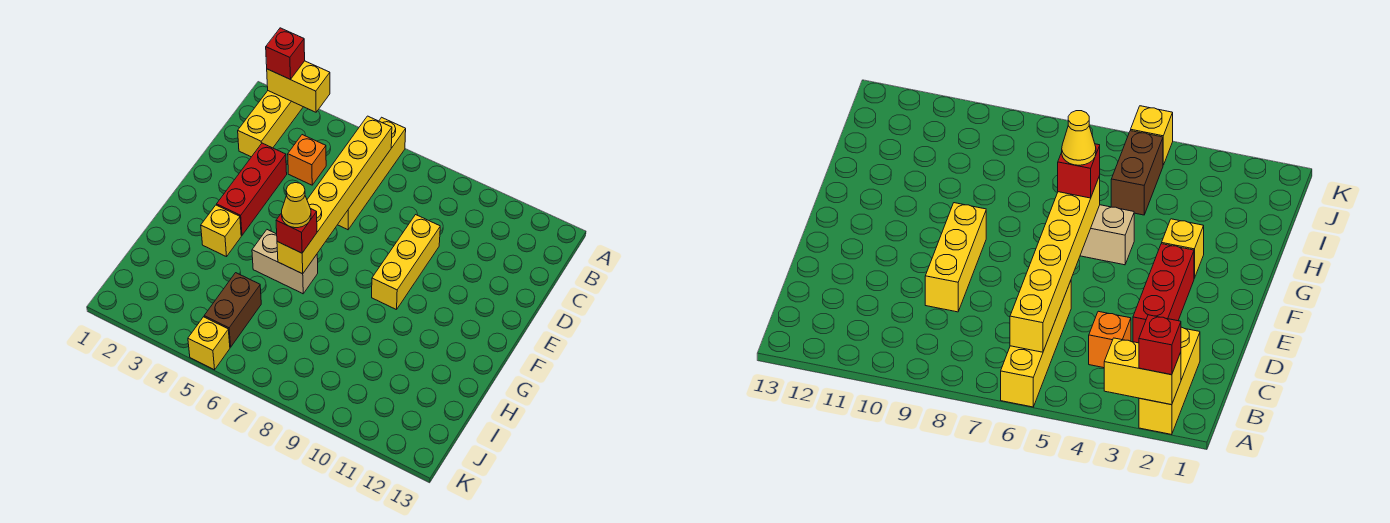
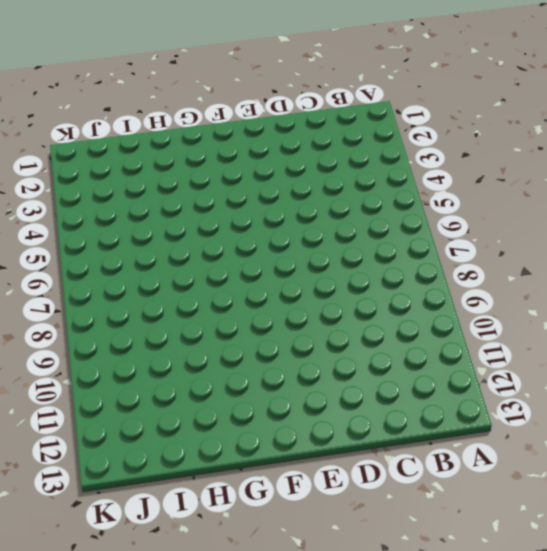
none -> yellow 1x3 brick [238,91,303,157]
none -> yellow 1x4 brick [338,117,406,230]
none -> orange 1x1 brick [288,135,326,185]

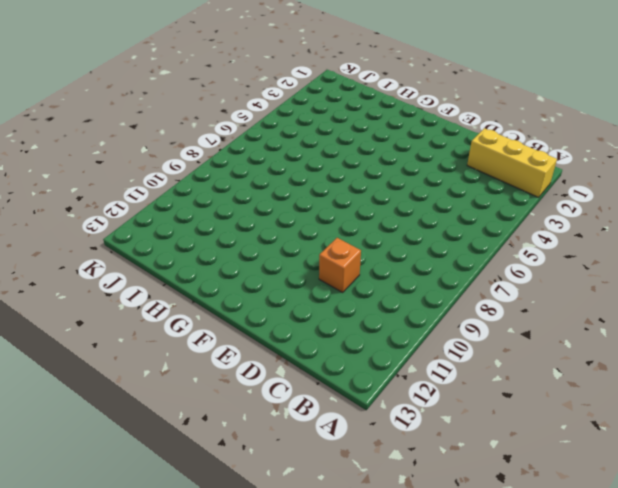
orange 1x1 brick [319,238,361,292] -> orange 1x1 brick moved to [288,135,326,185]
none -> yellow 1x4 brick [338,117,406,230]
none -> red 1x3 brick [217,143,287,235]
none -> yellow 1x3 brick [372,215,440,310]

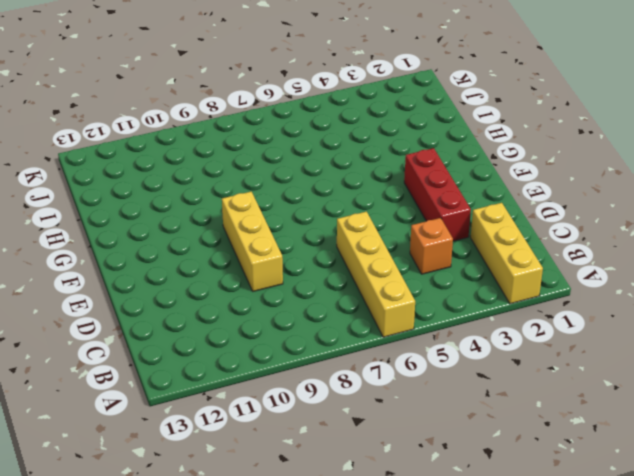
none -> yellow 1x1 brick [201,205,241,257]
none -> tan 1x2 brick [252,230,318,294]
none -> brown 1x2 brick [204,273,261,347]

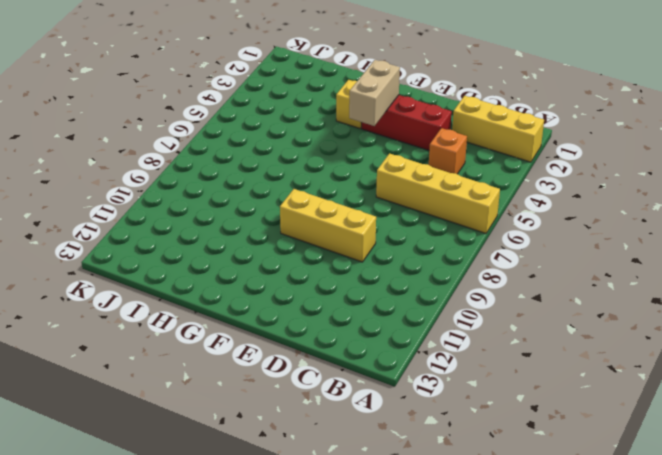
tan 1x2 brick [349,60,400,126] -> tan 1x2 brick moved to [252,230,318,294]
none -> brown 1x2 brick [204,273,261,347]
none -> yellow 1x1 brick [188,317,230,370]
none -> yellow 1x2 brick [267,61,330,112]

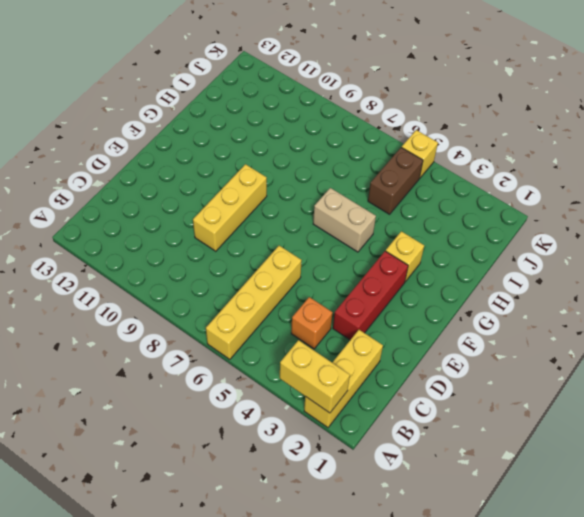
none -> yellow 1x6 brick [277,116,392,274]
none -> red 1x1 brick [266,28,305,79]
none -> red 1x1 brick [276,209,317,253]

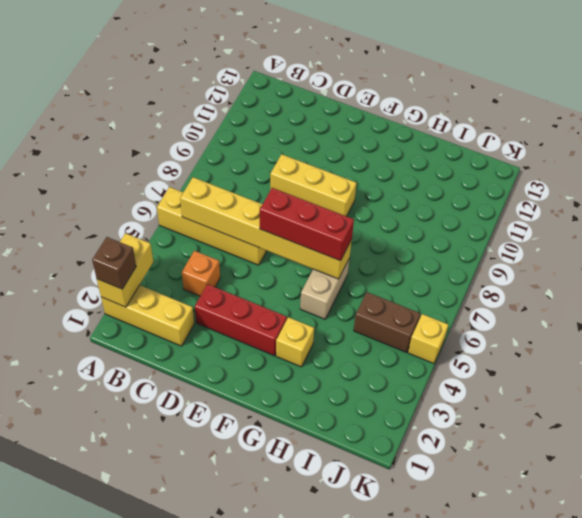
brown 1x1 brick [92,237,136,289] -> red 1x1 brick [266,28,305,79]
red 1x3 brick [260,188,354,261] -> red 1x1 brick [276,209,317,253]
none -> yellow 1x1 cone [282,183,311,228]

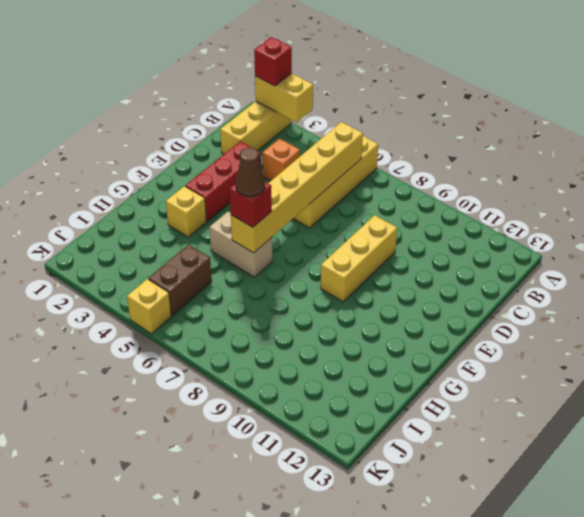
brown 1x1 cone [235,148,265,197] -> yellow 1x1 cone [282,183,311,228]

